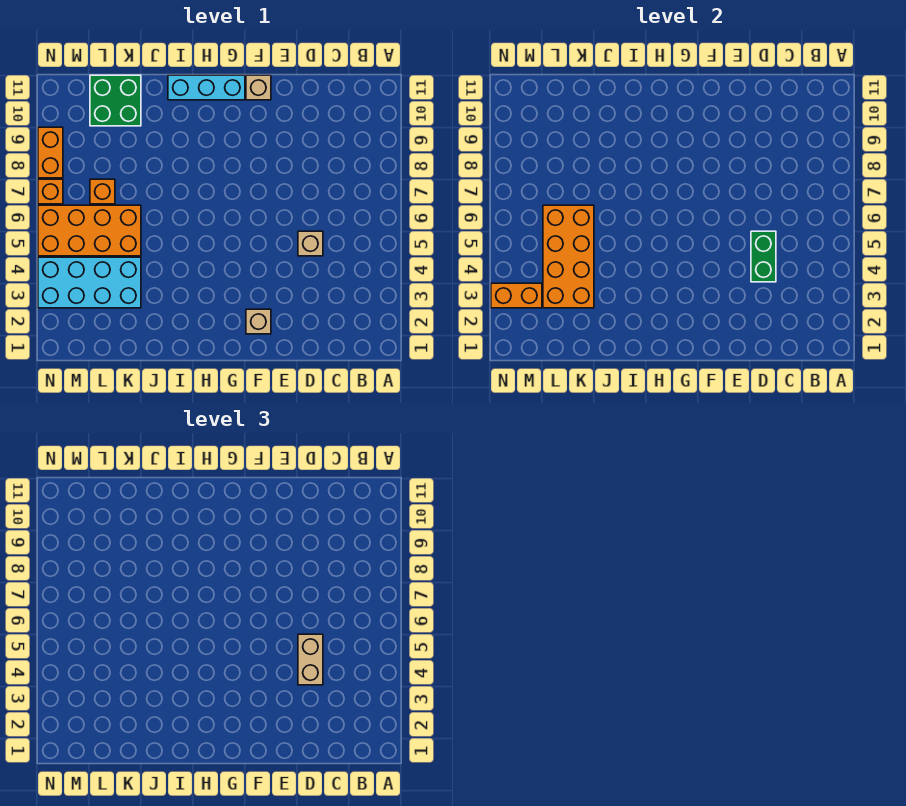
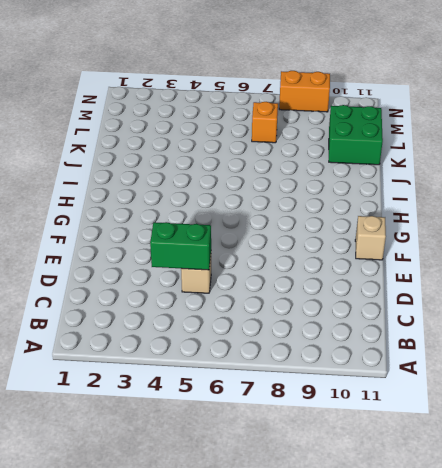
none -> tan 1x1 brick [246,309,271,334]
none -> cyan 1x3 brick [168,75,245,100]
none -> cyan 2x4 brick [38,257,141,308]

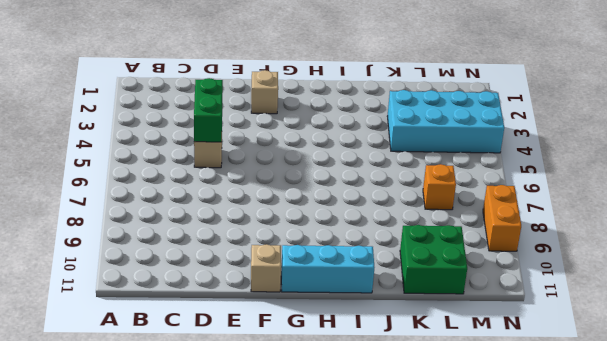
none -> orange 2x4 brick [38,205,141,256]
none -> orange 1x1 brick [38,179,63,204]
none -> orange 2x4 brick [543,205,594,308]

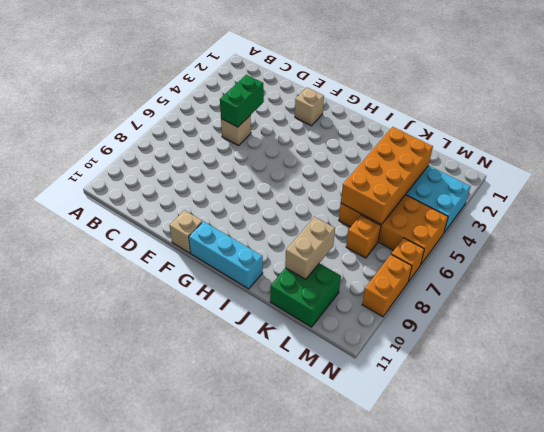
tan 1x2 brick [285,217,335,279] -> tan 1x2 brick moved to [298,634,323,685]
none -> orange 1x2 brick [491,283,542,308]

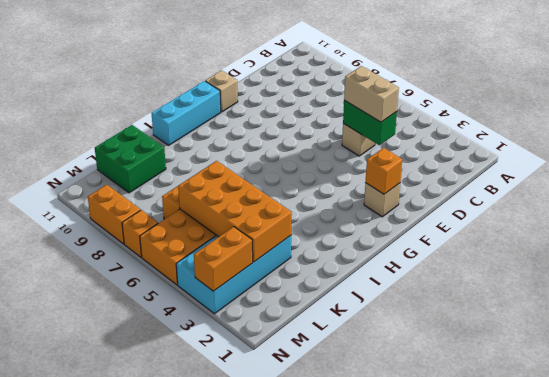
orange 1x1 brick [365,148,402,194] -> none

